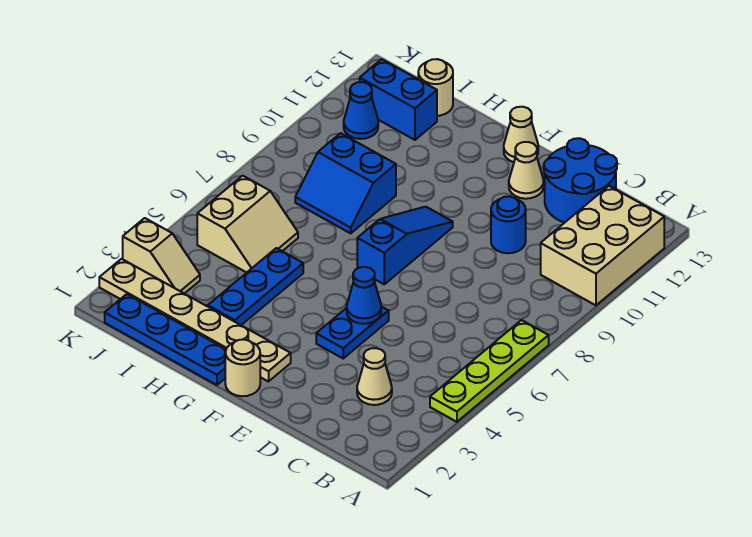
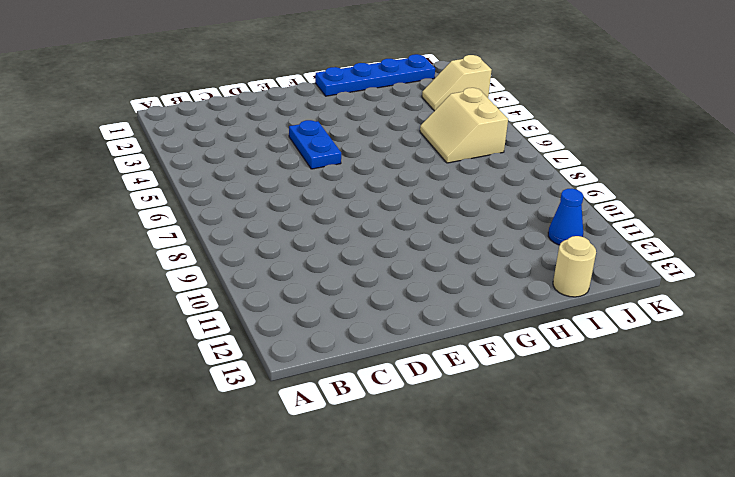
none -> lime 1x4 plate [430,320,549,422]
none -> tan 2x3 brick [541,186,664,305]
none -> tan 1x1 cone [357,348,392,405]

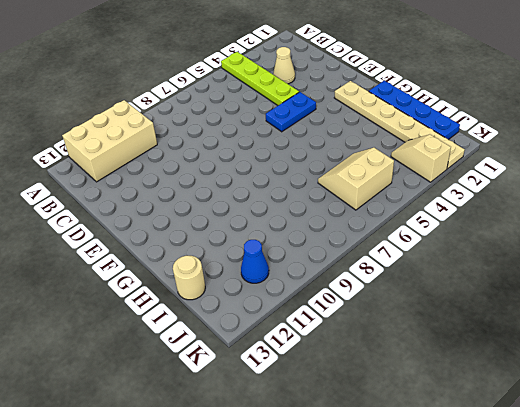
lime 1x4 plate [221,52,299,106] -> lime 1x4 plate turned to [430,320,549,422]
none -> blue 2x2 round brick [544,138,617,223]
none -> blue 1x1 round brick [491,197,526,253]
none -> tan 1x1 cone [509,142,544,199]

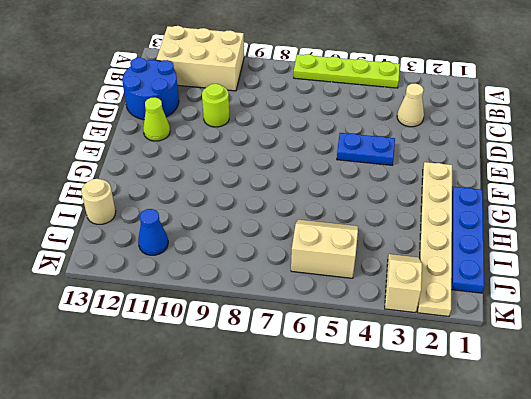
lime 1x1 round brick [202,84,229,127] -> blue 1x1 round brick [491,197,526,253]
lime 1x1 cone [143,97,170,141] -> tan 1x1 cone [509,142,544,199]
none -> tan 1x1 round brick [225,339,260,396]
none -> blue 1x3 slope [357,207,453,284]
none -> tan 1x1 cone [504,107,538,162]

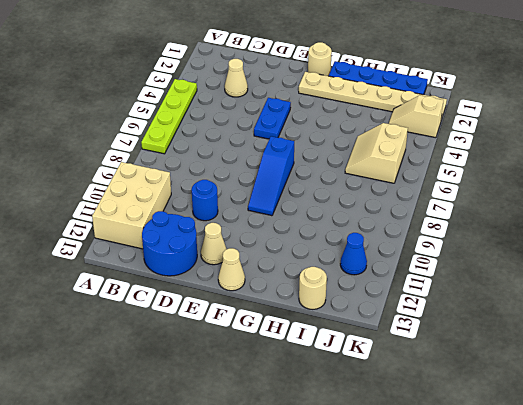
none -> blue 1x3 plate [208,248,303,325]
none -> blue 2x2 slope [295,133,396,233]
none -> blue 1x2 brick [360,59,437,140]

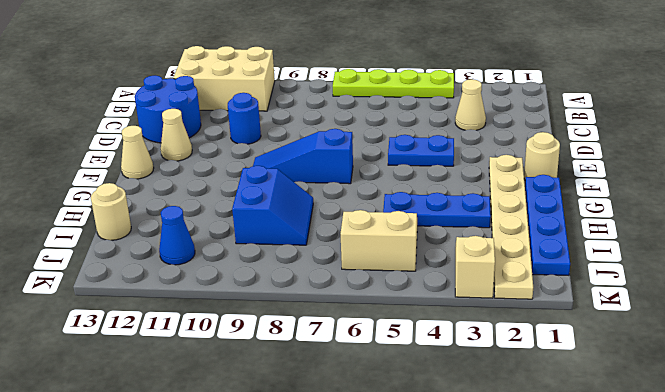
none -> blue 1x2 brick [360,59,437,140]
none -> blue 1x1 cone [347,267,381,324]

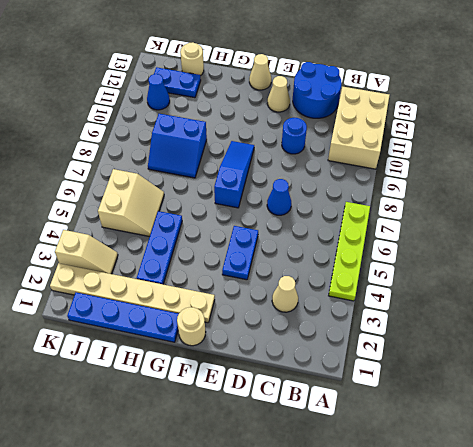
blue 1x1 cone [267,179,291,215] -> blue 1x1 cone moved to [347,267,381,324]
blue 1x2 plate [154,67,201,98] -> blue 1x2 brick [360,59,437,140]

